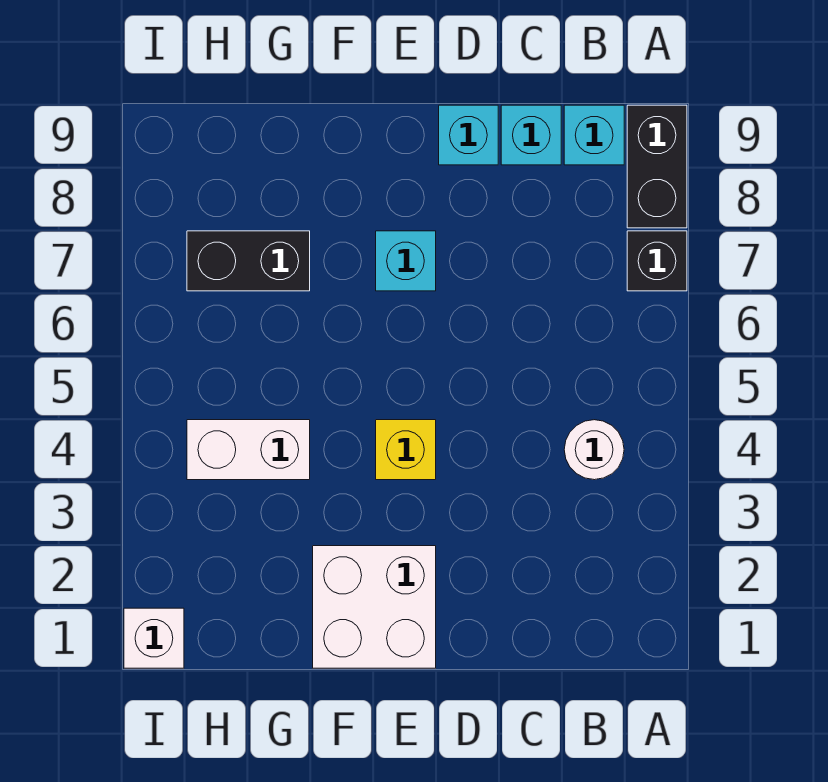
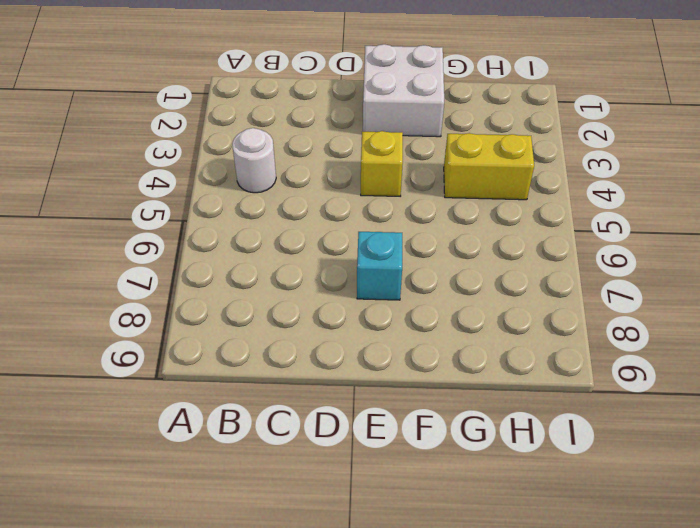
yellow 1x2 brick [444,133,534,200] -> white 1x2 brick [187,420,310,480]
none -> black 1x1 brick [627,231,687,291]
none -> black 1x2 brick [627,105,687,228]
none -> cyan 1x1 brick [564,105,624,165]

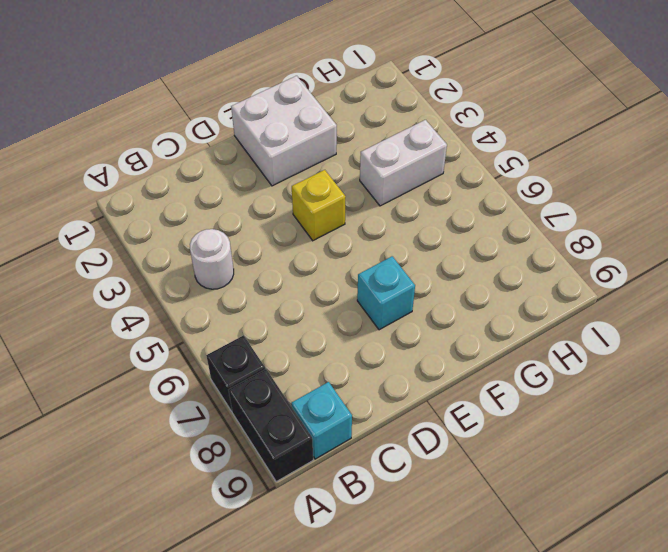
none -> cyan 1x1 brick [501,105,561,165]
none -> cyan 1x1 brick [439,105,498,165]
none -> black 1x2 brick [187,231,310,291]

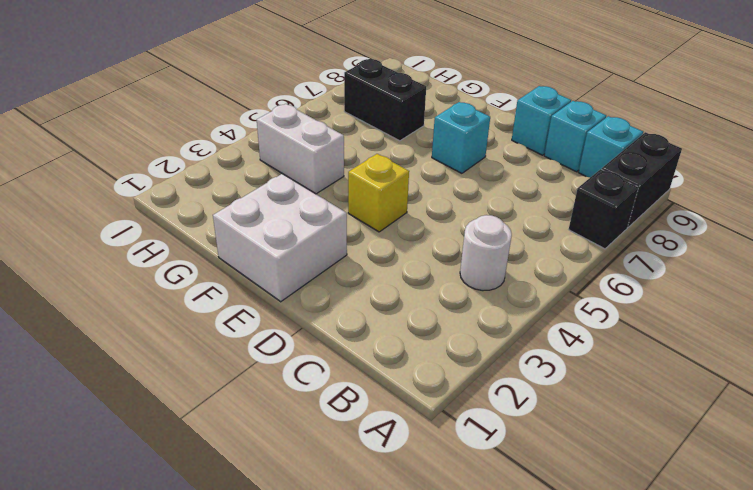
none -> white 1x1 brick [124,608,184,668]

